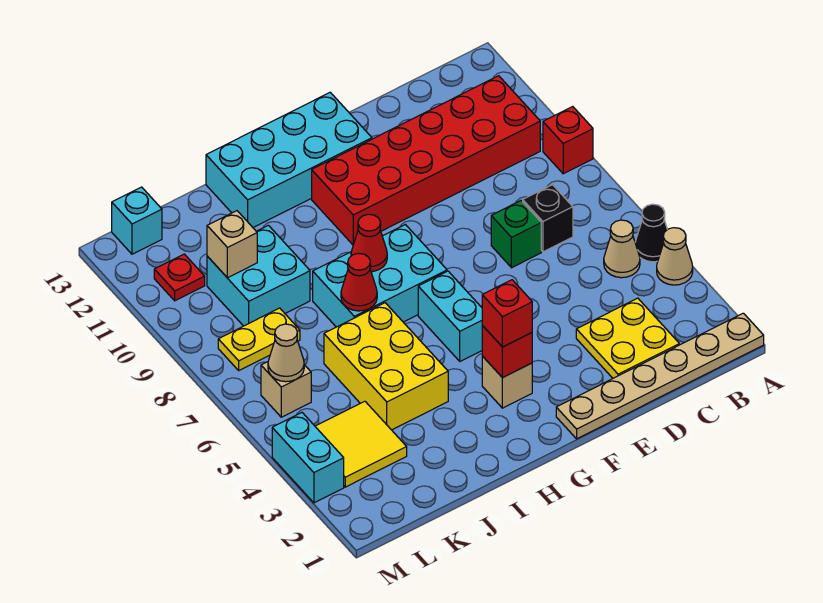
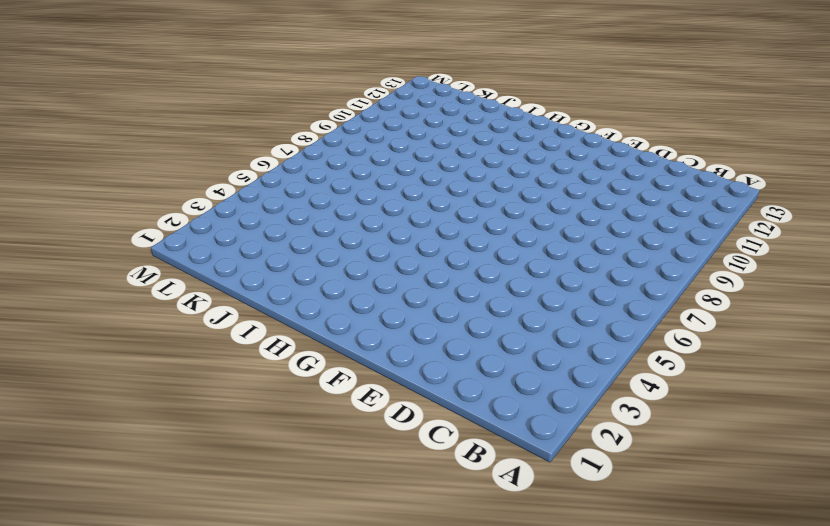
none -> tan 1x6 plate [556,313,764,439]
none -> tan 1x1 cone [657,228,693,285]
none -> black 1x1 cone [635,204,667,262]

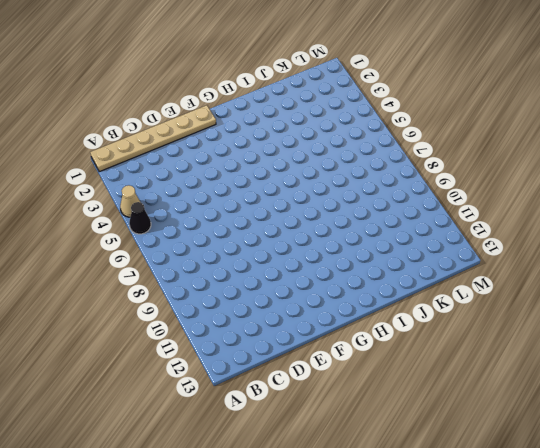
none -> red 1x1 brick [543,107,593,174]
none -> tan 1x1 cone [604,220,640,278]
none -> red 2x6 brick [312,76,540,245]

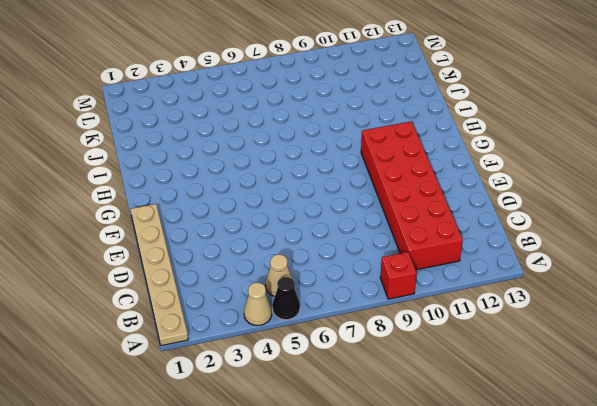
none -> yellow 2x2 plate [576,298,679,378]
none -> black 1x1 brick [523,185,573,252]
none -> green 1x1 brick [491,201,541,268]

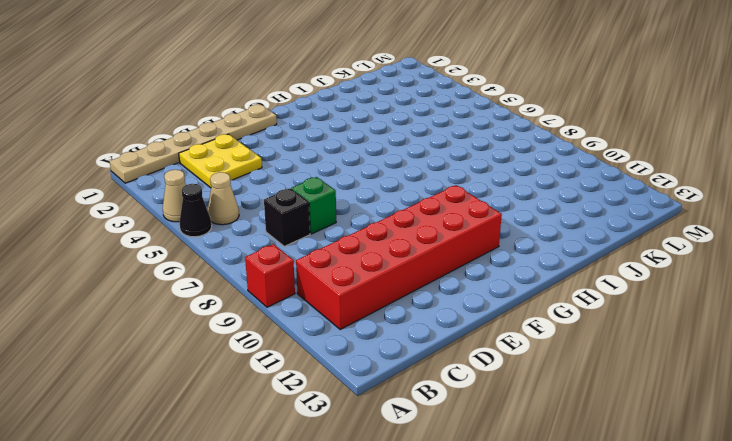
none -> cyan 2x4 brick [206,92,372,227]
none -> tan 1x1 brick [482,356,532,408]
none -> cyan 1x2 brick [418,271,482,361]

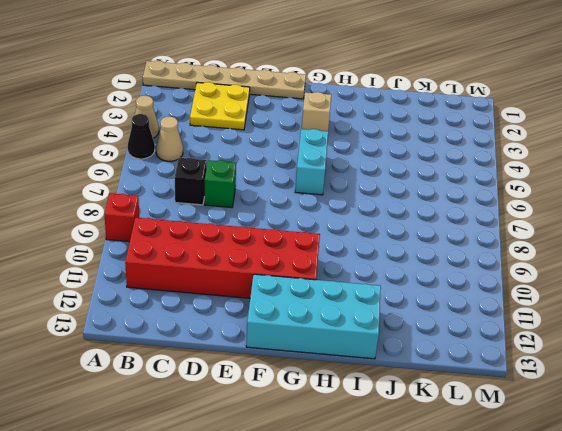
none -> cyan 2x3 brick [313,225,447,327]
none -> yellow 2x3 brick [324,303,448,430]
none -> cyan 2x2 brick [207,225,310,326]

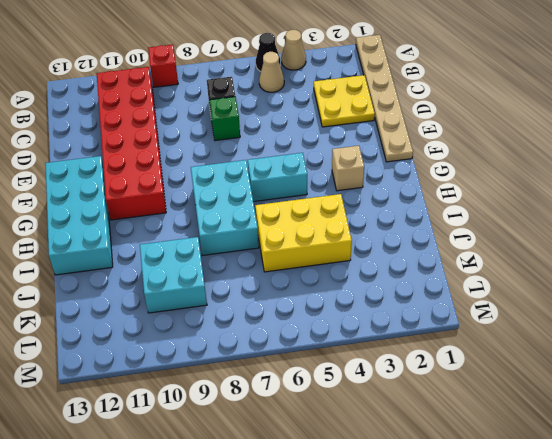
none -> yellow 2x2 tile [315,401,407,487]
none -> yellow 1x2 plate [218,308,300,370]
none -> tan 1x1 brick [261,362,311,417]

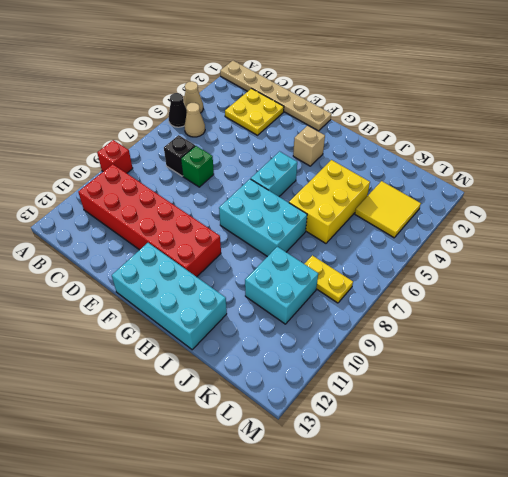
none -> tan 1x1 brick [261,362,311,417]
none -> red 1x1 plate [154,254,205,301]
none -> cyan 1x1 brick [112,187,162,254]

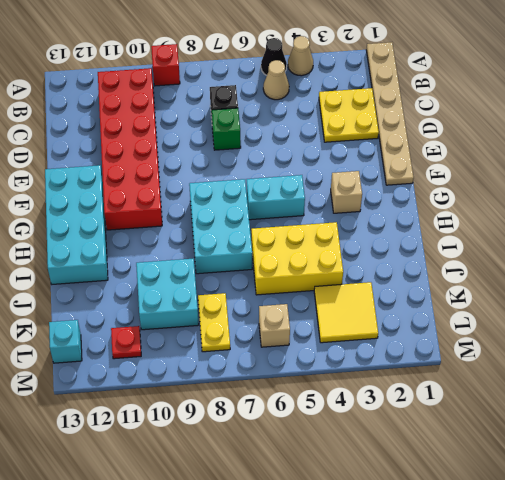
none -> cyan 1x2 brick [272,413,344,503]
none -> red 1x1 brick [482,326,532,378]
none -> red 1x1 cone [351,214,387,272]

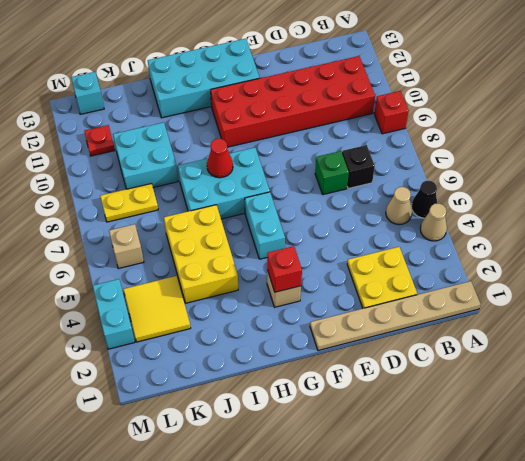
none -> red 1x1 cone [341,253,377,311]
none -> tan 1x1 brick [207,211,257,278]
none -> tan 1x1 cone [268,324,304,382]

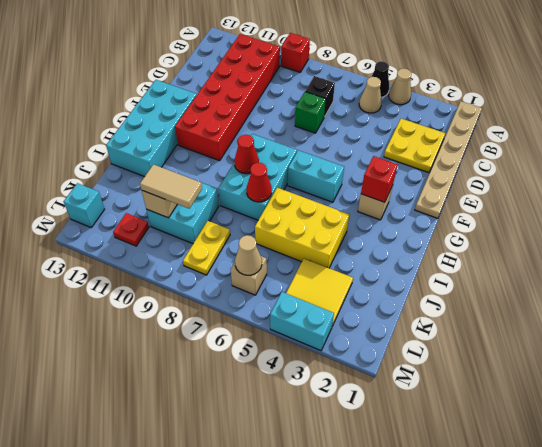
tan 1x2 tile [140,164,202,208] -> none
none -> red 1x1 brick [482,280,532,347]

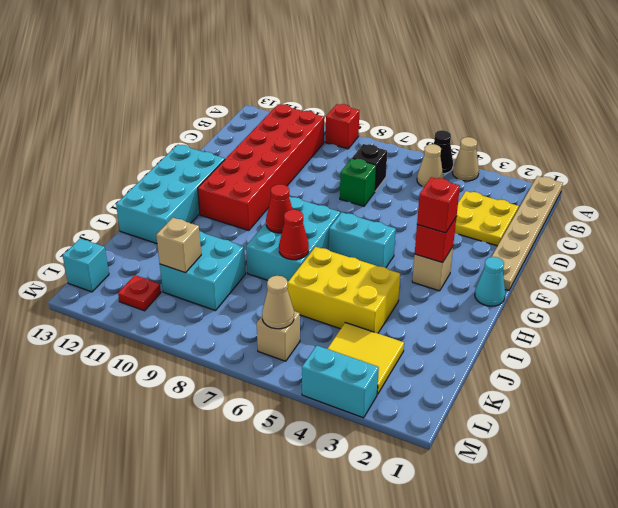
cyan 1x1 cone [475,257,505,306] -> none
none -> yellow 1x2 plate [218,308,300,370]

